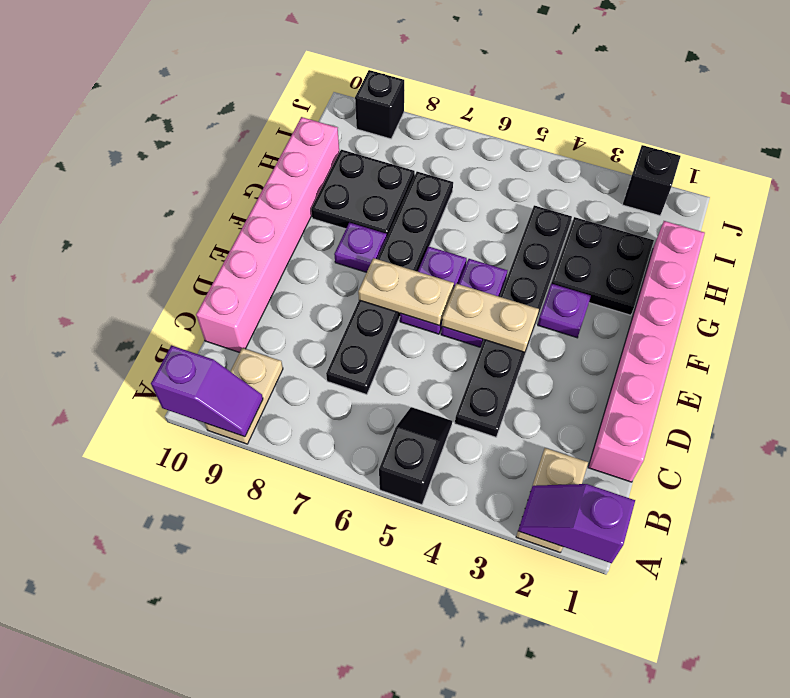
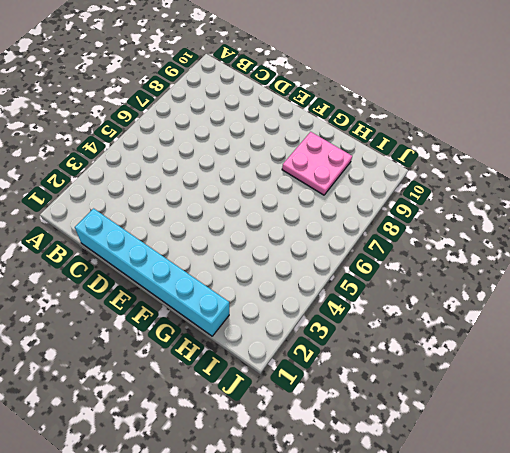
cyan 1x6 brick [75,209,229,336] -> pink 1x6 brick [588,221,705,482]
pink 2x2 plate [282,132,352,195] -> black 2x2 plate [311,150,415,236]
none -> tan 1x2 plate [516,448,588,552]
none -> black 1x2 slope [379,407,452,505]
none -> tan 1x2 plate [205,348,283,444]

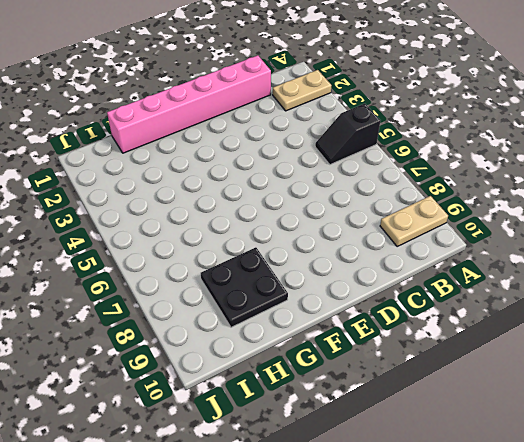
none -> black 1x6 plate [455,205,572,437]
none -> black 1x6 plate [326,172,453,395]
none -> pink 1x6 brick [196,117,339,352]

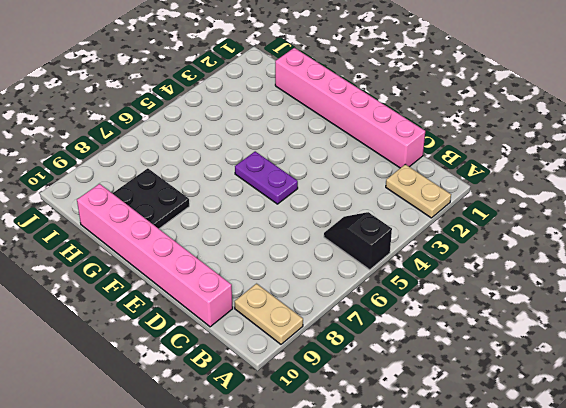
none -> black 1x6 plate [455,205,572,437]
none -> black 1x6 plate [326,172,453,395]
none -> purple 1x2 plate [400,246,467,334]

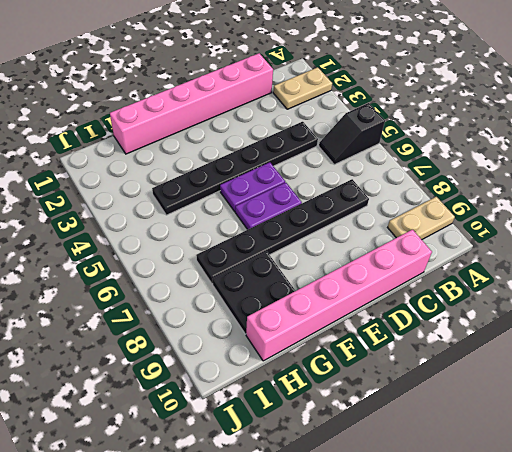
none -> purple 1x1 plate [538,284,591,338]
none -> purple 1x1 plate [334,223,387,272]
none -> black 2x2 plate [551,217,654,315]

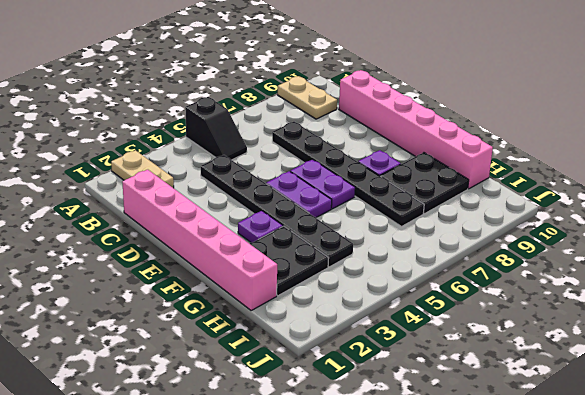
none -> black 1x1 brick [622,145,681,216]
none -> black 1x1 brick [355,70,404,139]
none -> purple 1x2 slope [518,484,635,563]

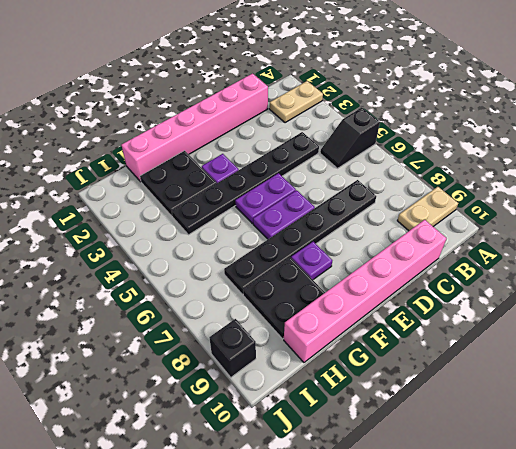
none -> black 1x1 brick [622,145,681,216]
none -> purple 1x2 slope [518,484,635,563]
none -> purple 1x2 slope [151,345,263,437]

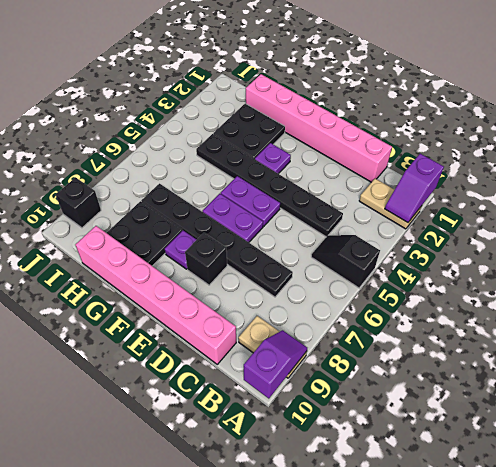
black 1x1 brick [185,233,227,285] -> black 1x1 brick moved to [622,145,681,216]
none -> tan 1x2 plate [442,283,539,352]
none -> tan 1x2 plate [358,258,454,326]

